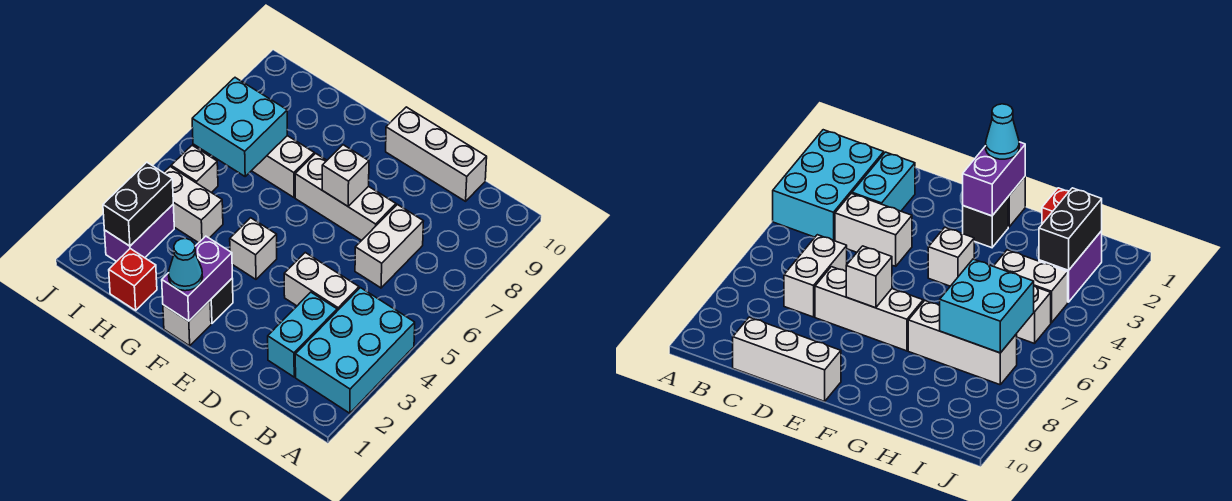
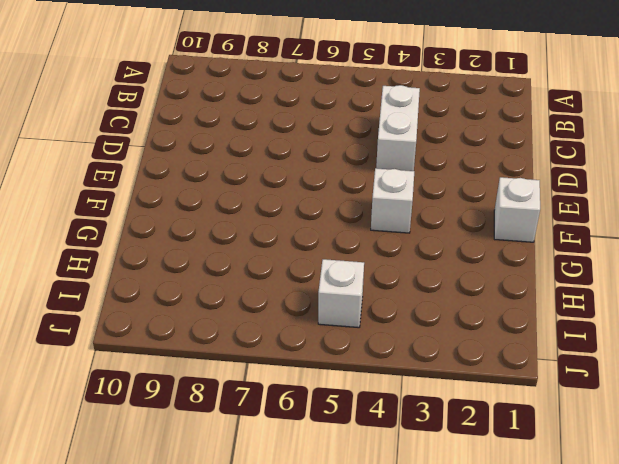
none -> cyan 2x3 brick [295,288,415,413]
none -> cyan 1x2 brick [268,292,337,377]
none -> white 1x2 brick [355,204,424,288]

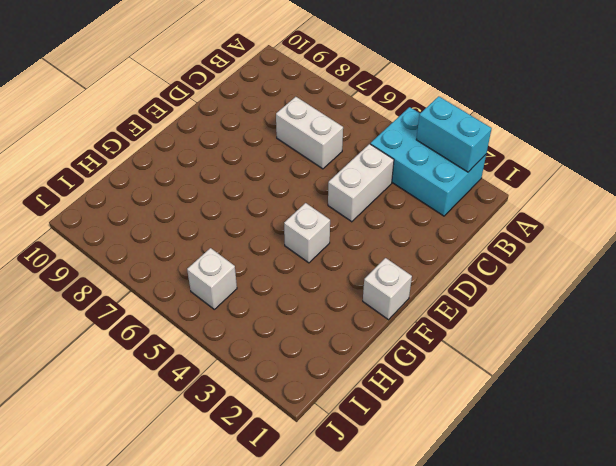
cyan 1x2 brick [416,96,492,172] -> cyan 1x2 brick moved to [268,292,337,377]
none -> white 1x3 brick [386,107,487,201]
none -> white 1x3 brick [295,153,396,240]
none -> black 1x1 brick [210,278,233,323]

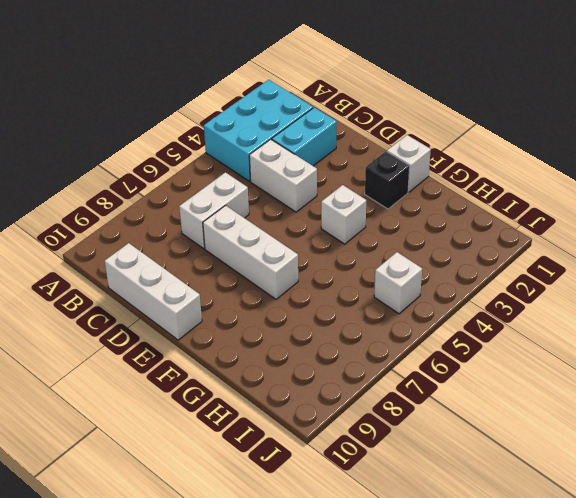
none -> white 1x3 brick [252,136,314,197]
none -> red 1x1 brick [109,249,157,310]
none -> white 1x2 brick [164,167,223,243]

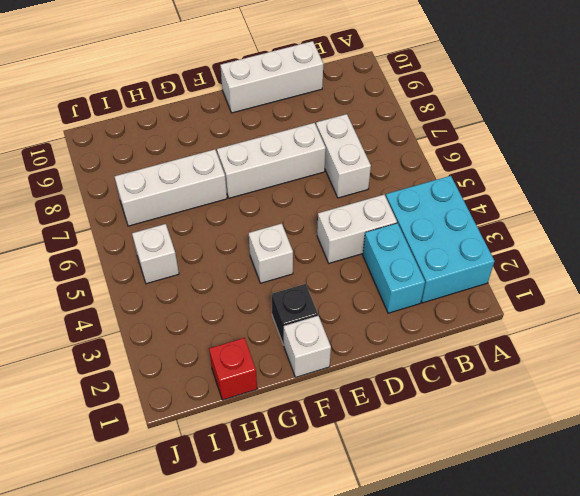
none -> white 1x2 brick [164,167,223,243]
none -> purple 1x2 brick [104,205,174,262]
none -> white 1x1 brick [322,145,369,206]

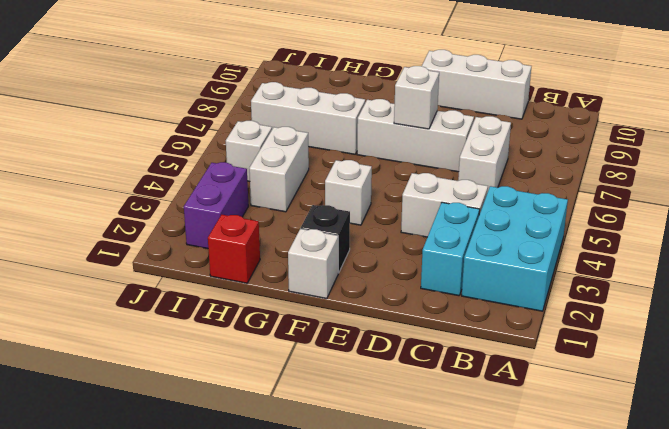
white 1x2 brick [249,127,309,212] -> white 1x2 brick turned to [164,167,223,243]
none -> purple 1x2 brick [162,236,232,321]
none -> cyan 2x2 brick [192,78,287,176]
none -> black 1x2 brick [103,162,173,246]

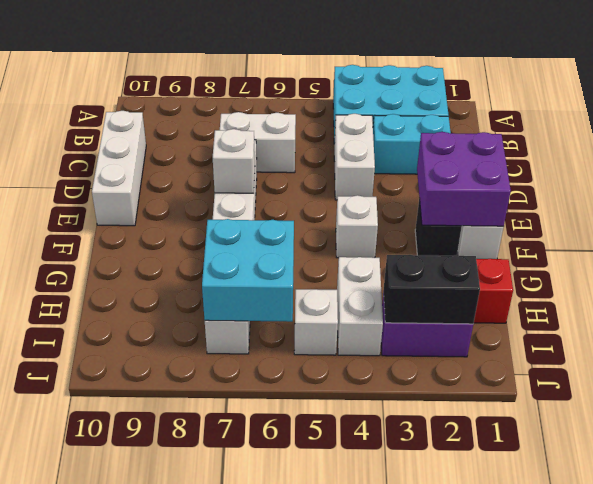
purple 2x2 brick [417,132,511,226] -> purple 1x2 brick [162,236,232,321]
none -> cyan 1x1 cone [169,239,203,291]

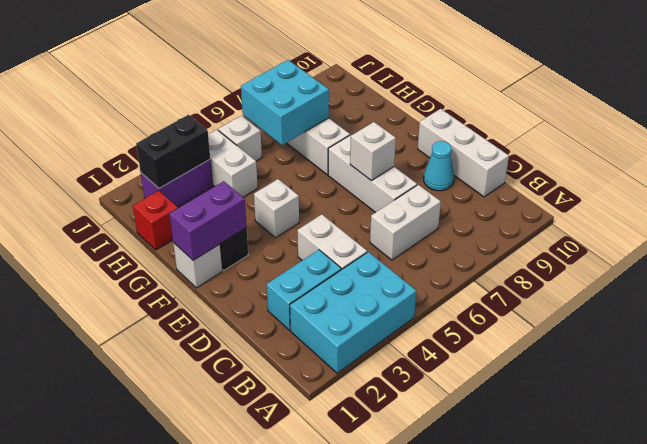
cyan 1x1 cone [424,141,454,191] -> cyan 1x1 cone moved to [169,239,203,291]

